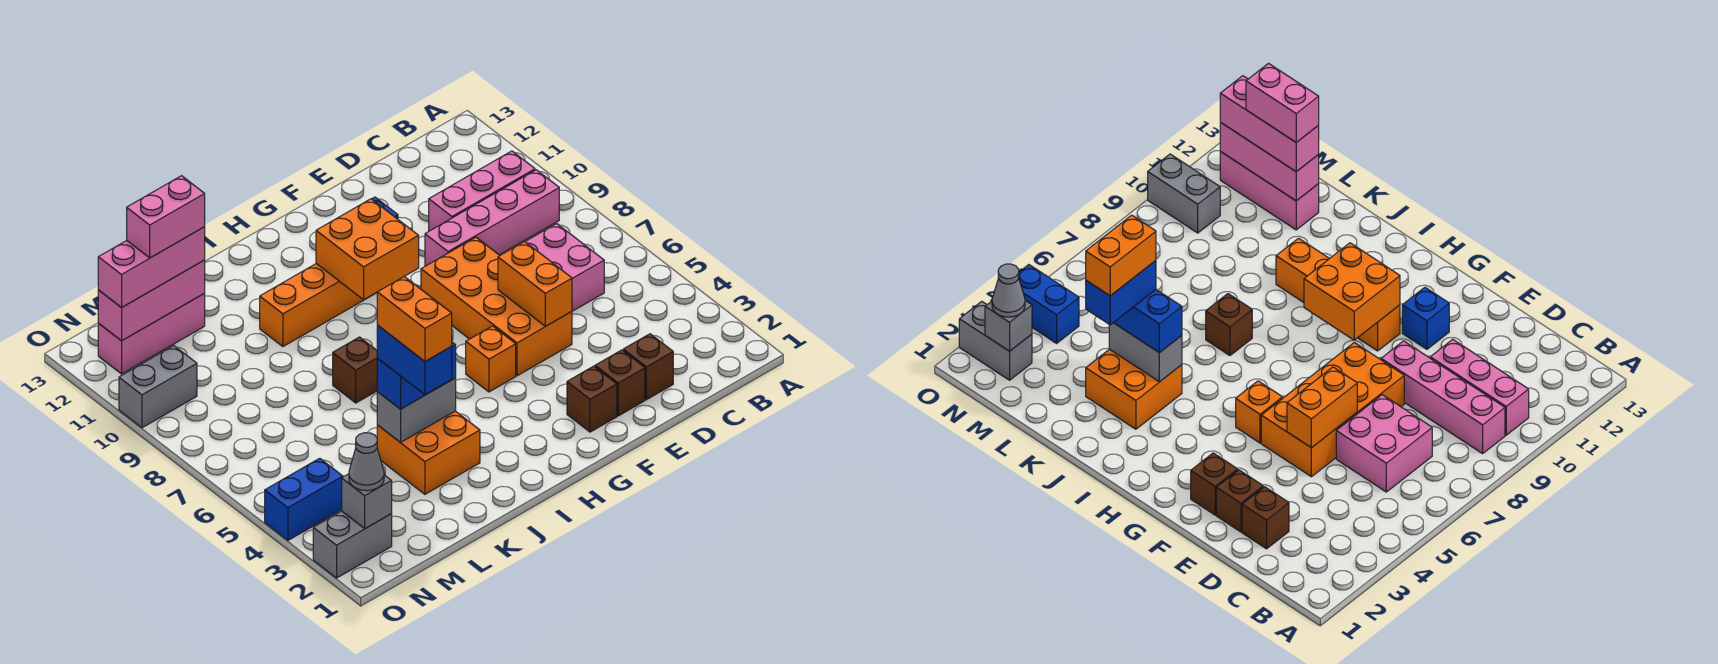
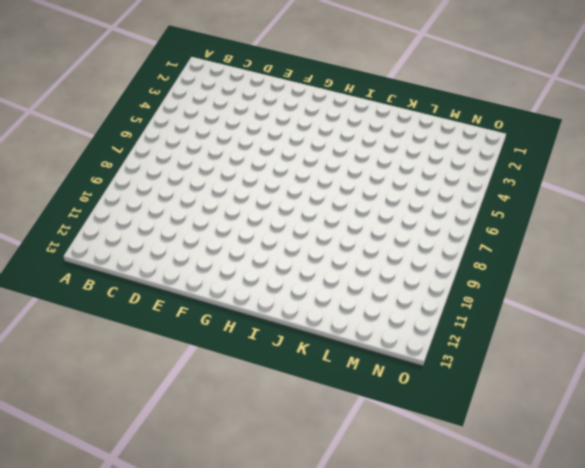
none -> pink 1x4 brick [425,170,559,266]
none -> pink 1x3 brick [429,151,535,231]
none -> pink 2x2 brick [525,224,604,311]

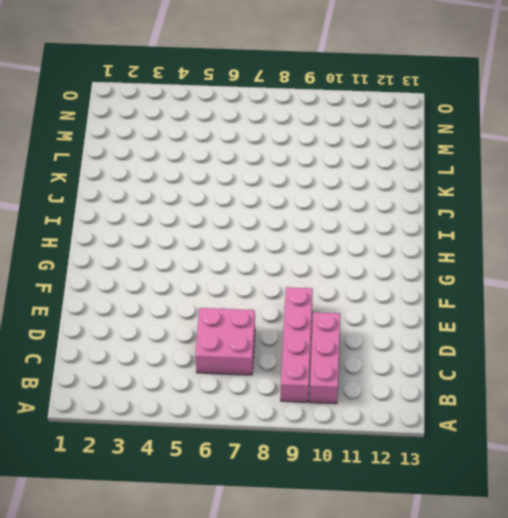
none -> brown 1x1 brick [623,334,673,400]
none -> brown 1x1 brick [595,350,645,416]
none -> orange 2x4 brick [421,237,572,376]

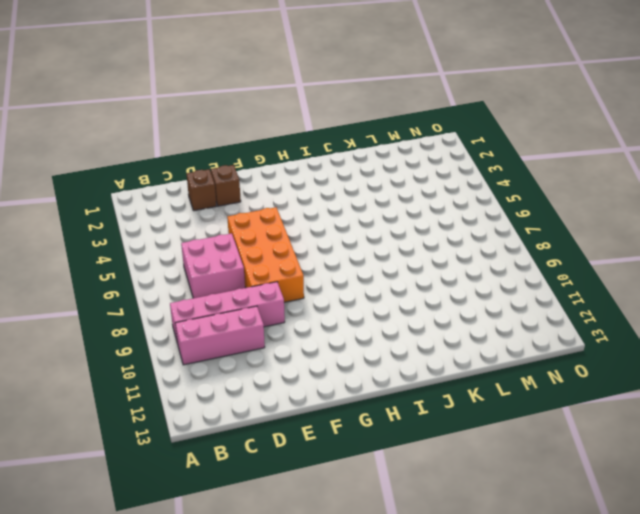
none -> brown 1x1 brick [567,366,617,432]
none -> blue 1x1 brick [1402,287,1449,349]
none -> orange 1x1 brick [466,326,516,392]

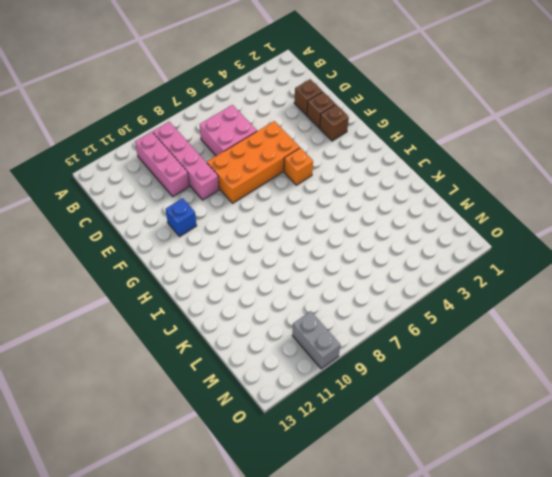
none -> orange 1x4 brick [260,264,377,347]
none -> orange 2x2 brick [377,411,480,494]
none -> brown 1x1 brick [333,337,378,403]

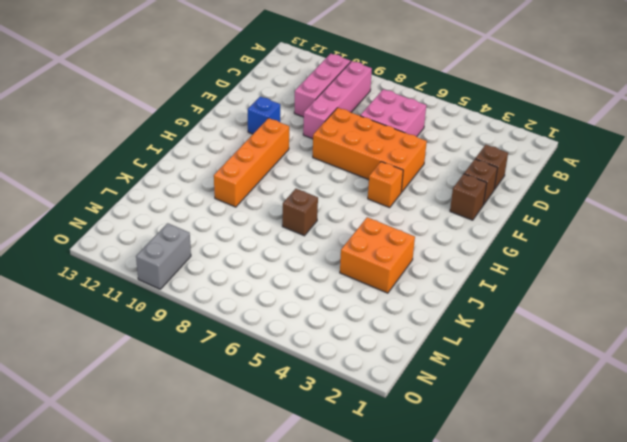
none -> pink 1x3 brick [98,293,205,374]
none -> grey 1x2 brick [313,511,392,578]
none -> blue 1x2 brick [265,458,343,540]

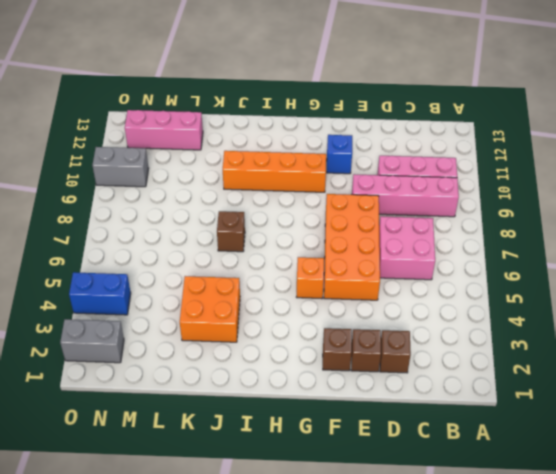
none -> orange 1x2 brick [498,242,572,326]
none -> orange 2x2 brick [316,199,419,300]
none -> grey 1x2 brick [377,378,456,442]

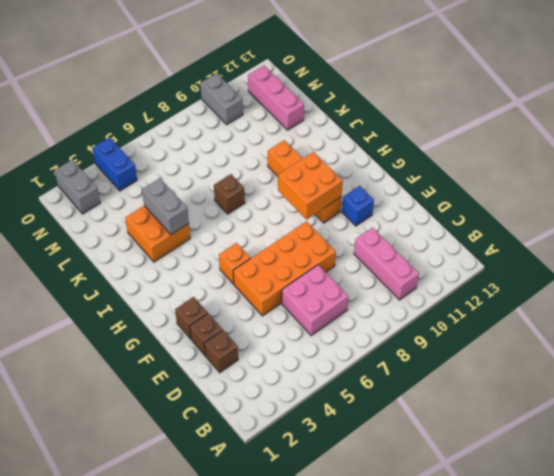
none -> pink 1x4 brick [425,170,559,266]
none -> orange 1x2 brick [498,242,572,326]
none -> pink 1x3 brick [98,260,205,341]

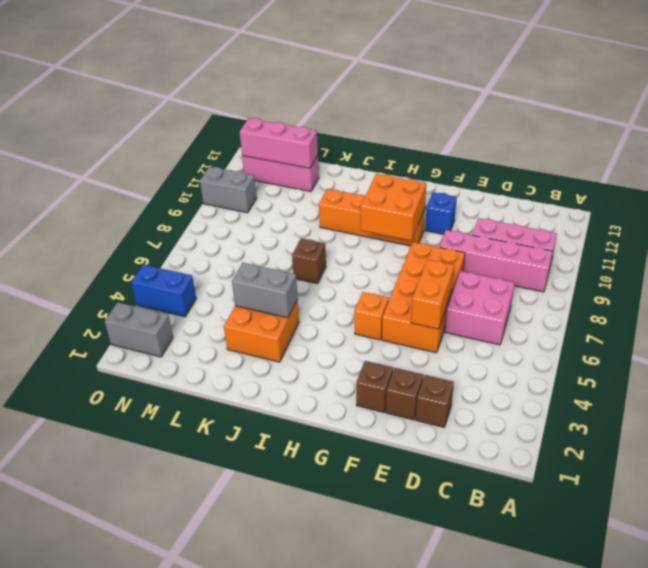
none -> grey 1x1 brick [342,474,392,528]
none -> blue 1x2 brick [377,342,456,409]
none -> pink 1x3 brick [98,227,205,308]

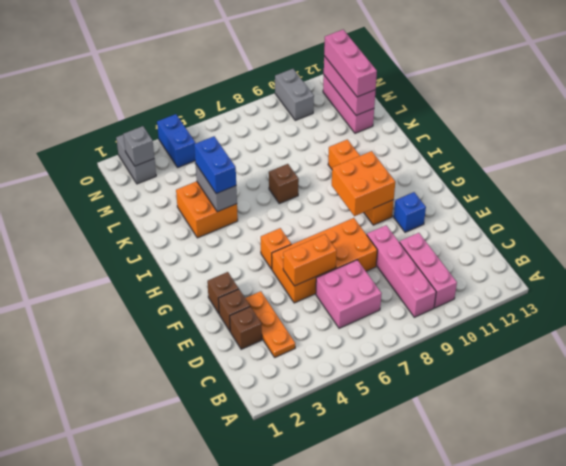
orange 1x3 plate [245,291,295,357] -> none
none -> grey 1x1 cone [349,433,384,491]
none -> blue 1x2 brick [377,325,452,394]
none -> pink 1x2 brick [127,176,205,258]

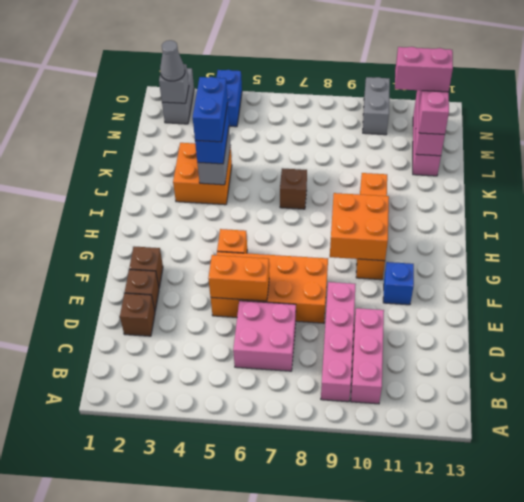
blue 1x2 brick [193,77,228,142] -> blue 1x2 brick turned to [377,325,452,394]
pink 1x2 brick [395,47,453,92] -> pink 1x2 brick turned to [127,176,205,258]
none -> orange 1x2 brick [377,277,452,361]

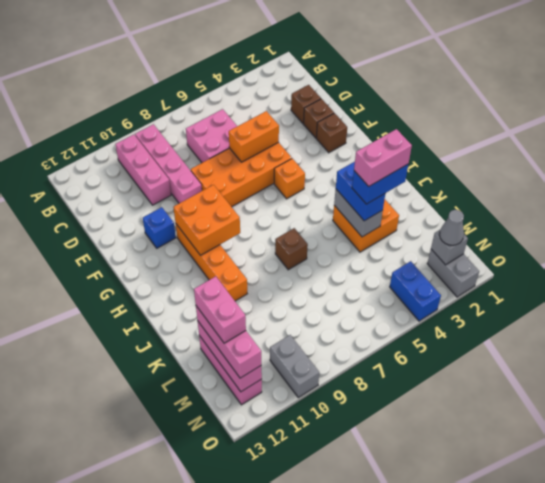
pink 1x2 brick [354,129,412,186] -> orange 1x2 brick [377,277,452,361]

